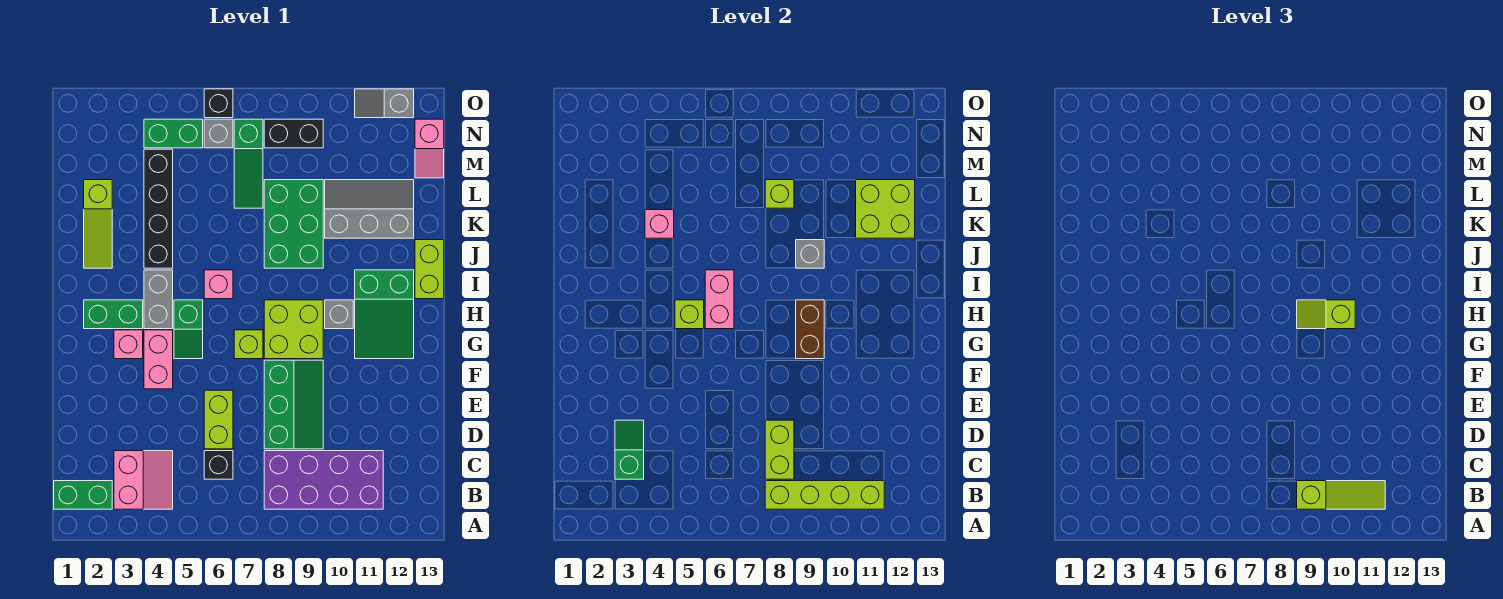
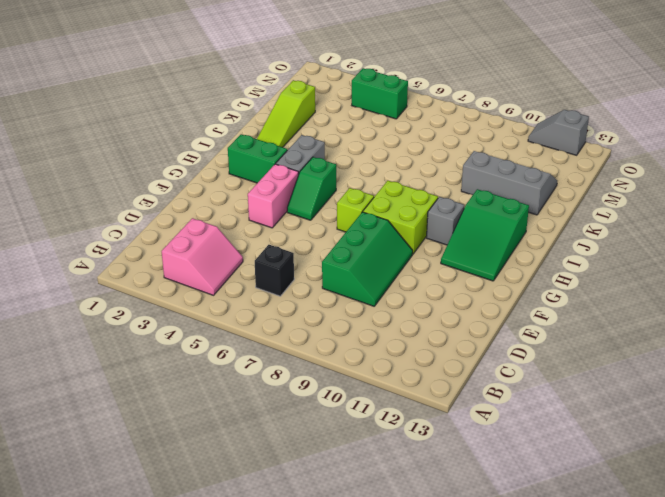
none -> green 1x2 brick [54,481,112,509]
none -> purple 2x4 brick [264,451,383,509]
none -> lime 1x2 brick [204,390,233,449]
none -> pink 1x1 brick [114,330,143,359]

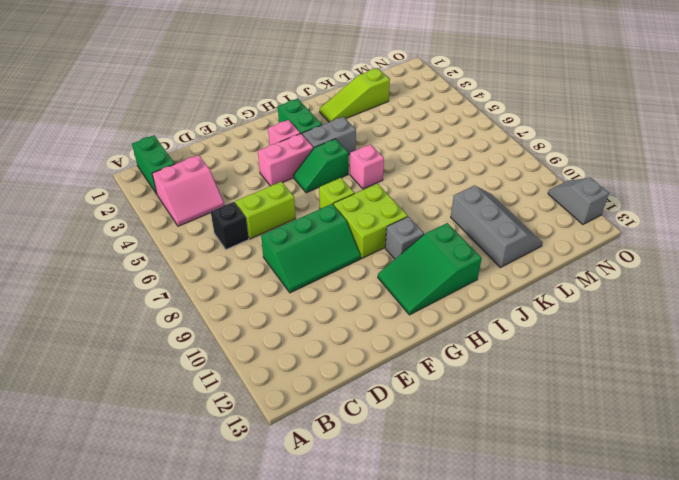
none -> purple 2x4 brick [264,451,383,509]
none -> lime 1x2 brick [415,240,444,299]
none -> black 1x4 brick [144,149,173,268]
none -> green 2x3 brick [264,180,323,268]

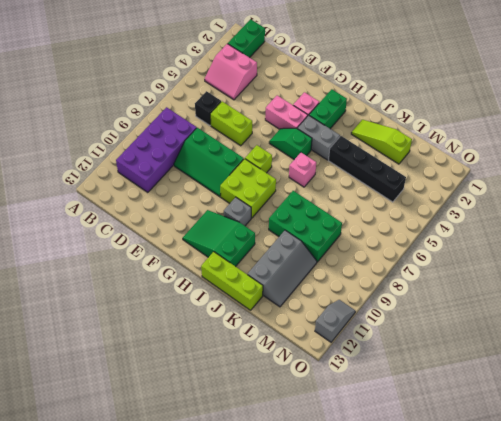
lime 1x3 brick [201,252,263,310] -> lime 1x2 brick [415,240,444,299]
none -> green 1x3 slope [234,119,263,208]
none -> pink 1x2 slope [415,119,444,178]
none -> green 1x2 brick [144,119,203,148]
none -> grey 1x1 brick [204,119,233,148]

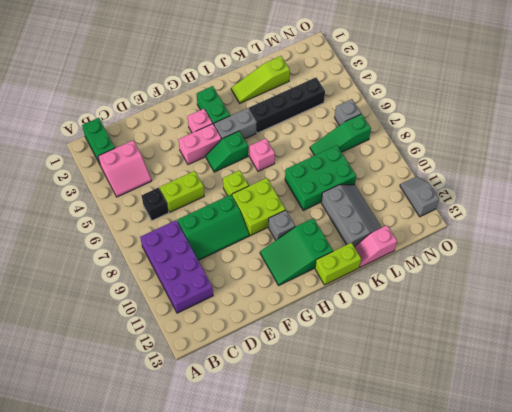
pink 1x2 slope [355,225,397,267] -> pink 1x2 slope moved to [415,119,444,178]
none -> green 1x2 brick [144,119,203,148]
none -> black 1x2 brick [264,119,323,148]
none -> black 1x1 brick [204,89,233,118]
none -> lime 1x4 brick [765,481,884,509]

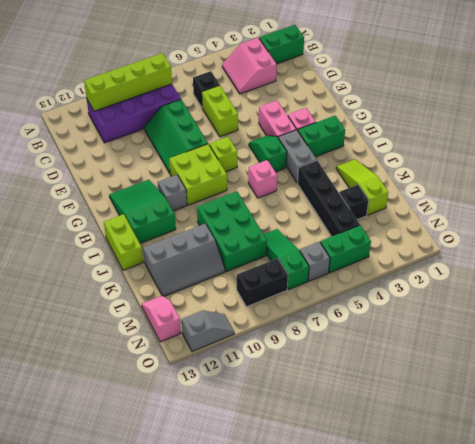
black 1x1 brick [339,185,369,219] -> black 1x1 brick moved to [204,89,233,118]
none -> green 1x2 slope [615,420,644,479]
none -> lime 1x2 brick [765,420,794,479]
none -> brown 1x2 brick [796,300,824,359]
none -> lime 1x1 brick [675,300,704,329]

